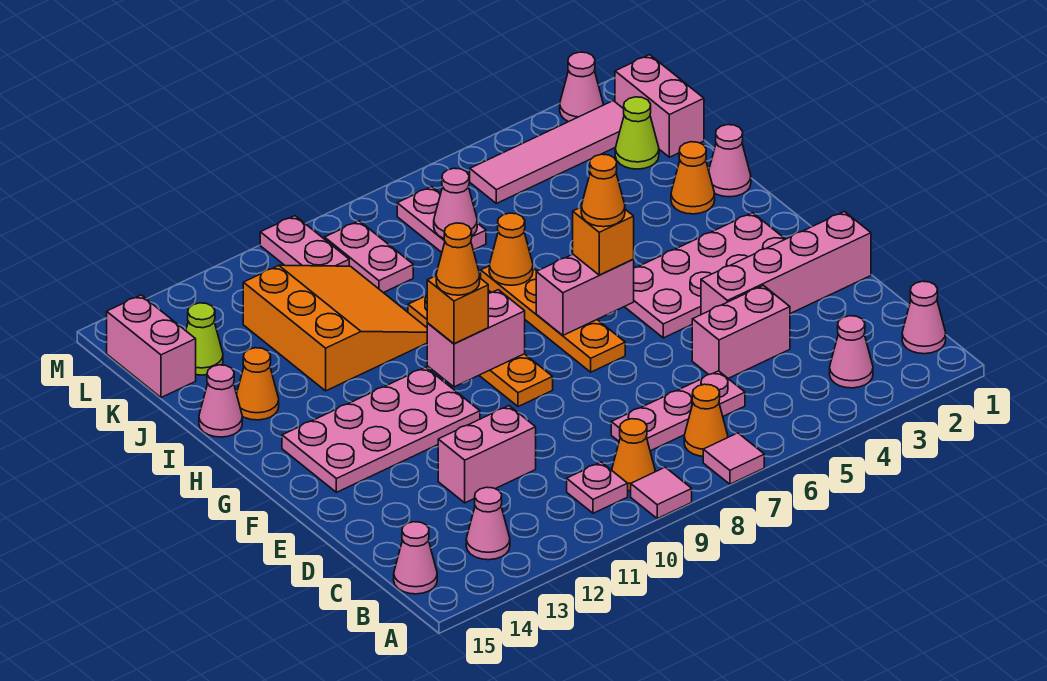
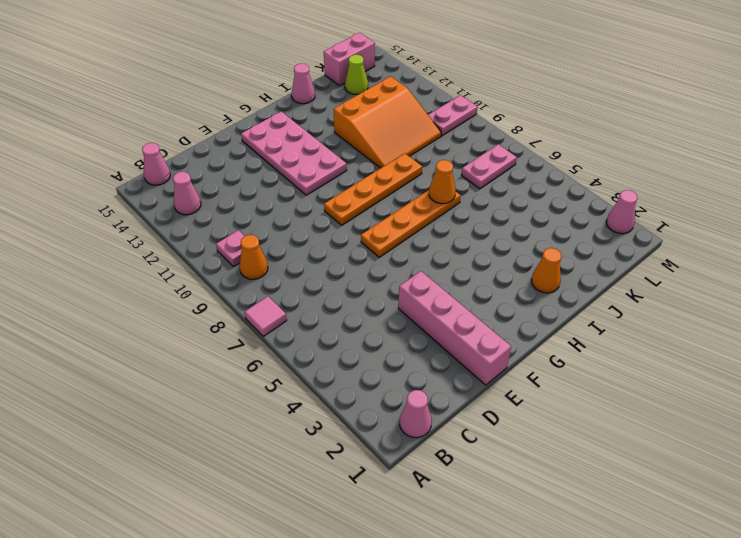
none -> pink 1x1 tile [631,467,692,519]
none -> pink 1x1 cone [830,316,873,388]
none -> orange 1x1 cone [684,384,728,456]
none -> pink 1x3 plate [611,371,745,451]

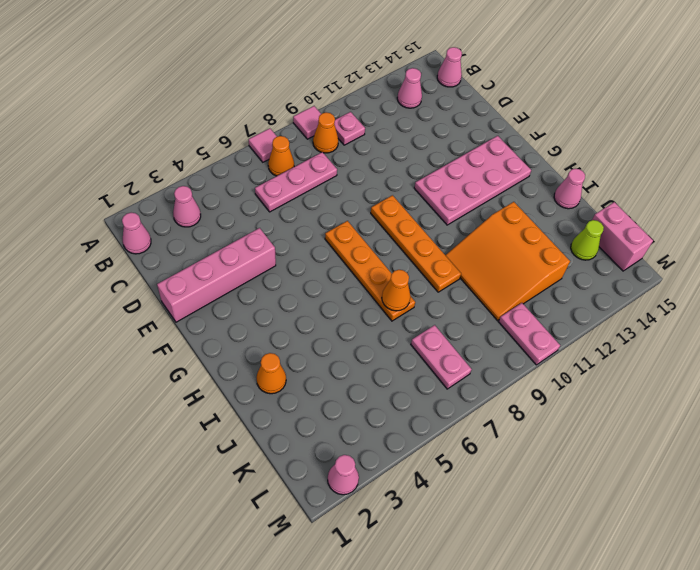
none -> pink 1x2 brick [692,285,790,379]
none -> pink 1x2 brick [438,406,536,503]
none -> pink 2x4 plate [625,213,785,338]
none -> pink 1x1 cone [709,125,751,197]

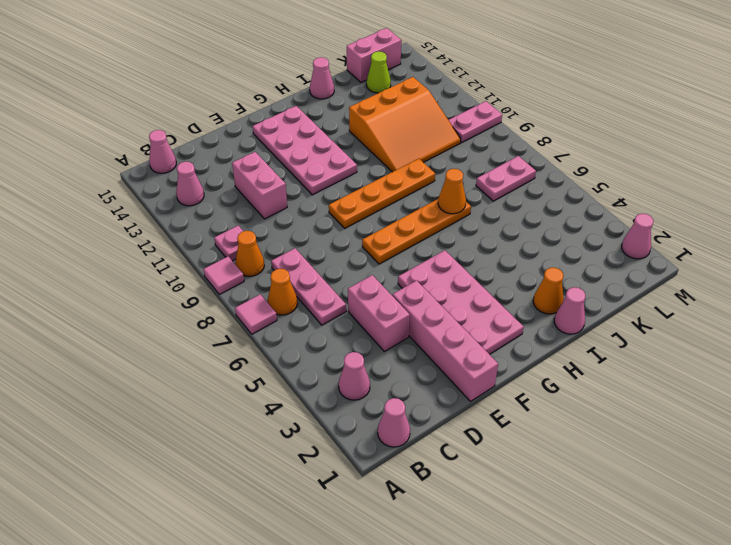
none -> orange 1x1 cone [237,348,279,420]
none -> pink 1x2 brick [615,55,704,157]
none -> lime 1x1 cone [615,97,659,169]
none -> pink 1x2 plate [325,221,413,293]

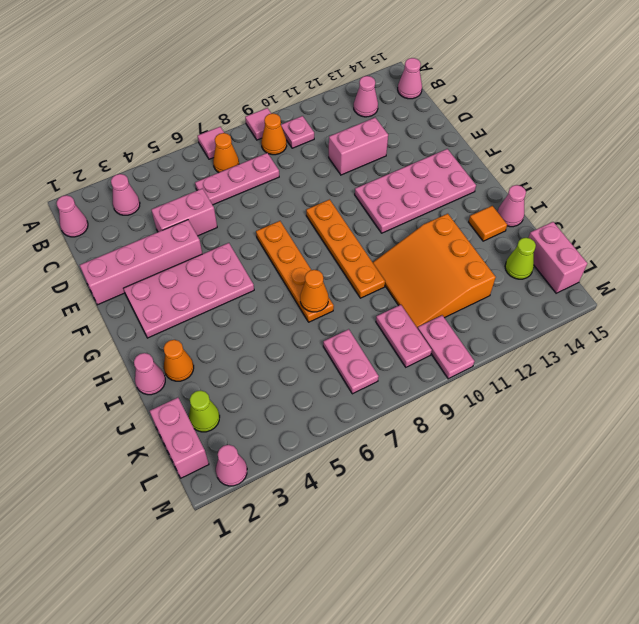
orange 1x1 tile [469,206,507,241] -> orange 1x1 cone [237,348,279,420]
none -> pink 1x4 tile [470,101,624,203]
none -> pink 1x2 brick [536,254,634,335]
none -> pink 1x2 brick [427,290,525,387]
none -> pink 1x1 cone [434,168,477,238]

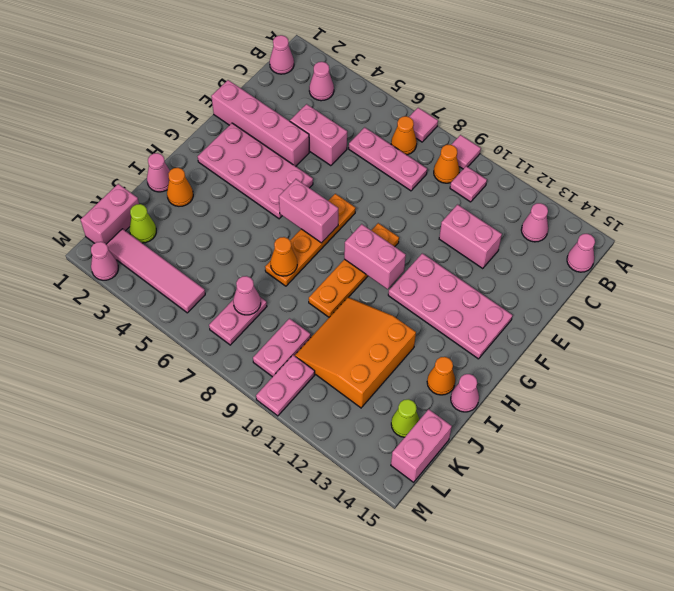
none -> orange 1x1 brick [573,207,634,275]
none -> orange 1x1 brick [427,276,488,344]
none -> orange 1x1 cone [581,154,625,227]
none -> orange 1x1 cone [436,223,480,295]

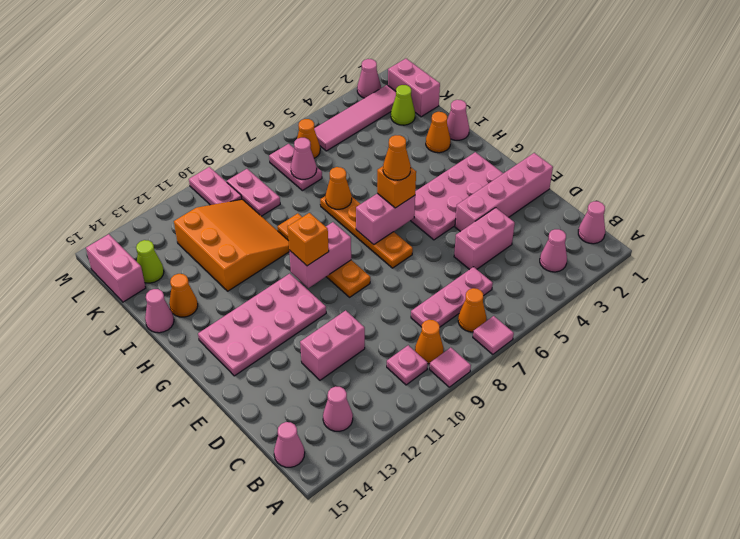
orange 1x1 cone [297,119,320,158] -> orange 1x1 cone moved to [436,223,480,295]

